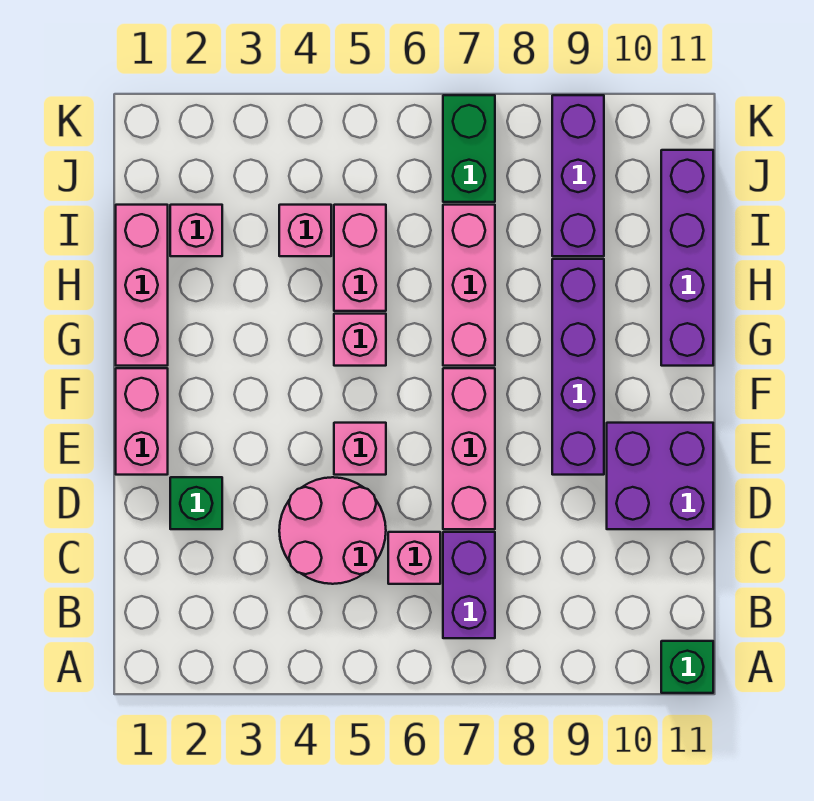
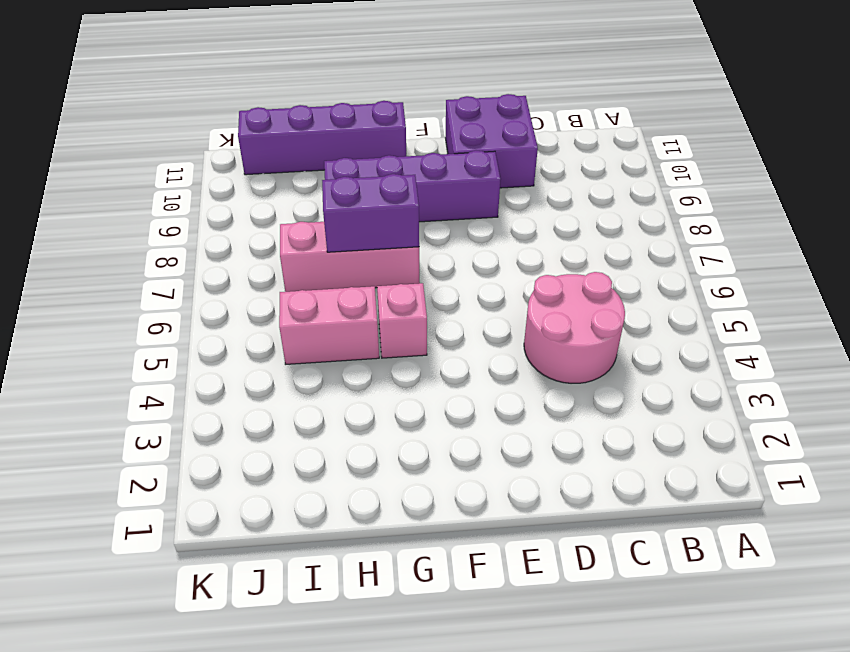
purple 1x2 brick [322,174,419,252] -> purple 1x2 brick moved to [443,532,495,638]
none -> green 1x1 brick [661,641,713,693]
none -> pink 1x1 brick [388,532,440,584]
none -> green 1x1 brick [170,477,222,529]

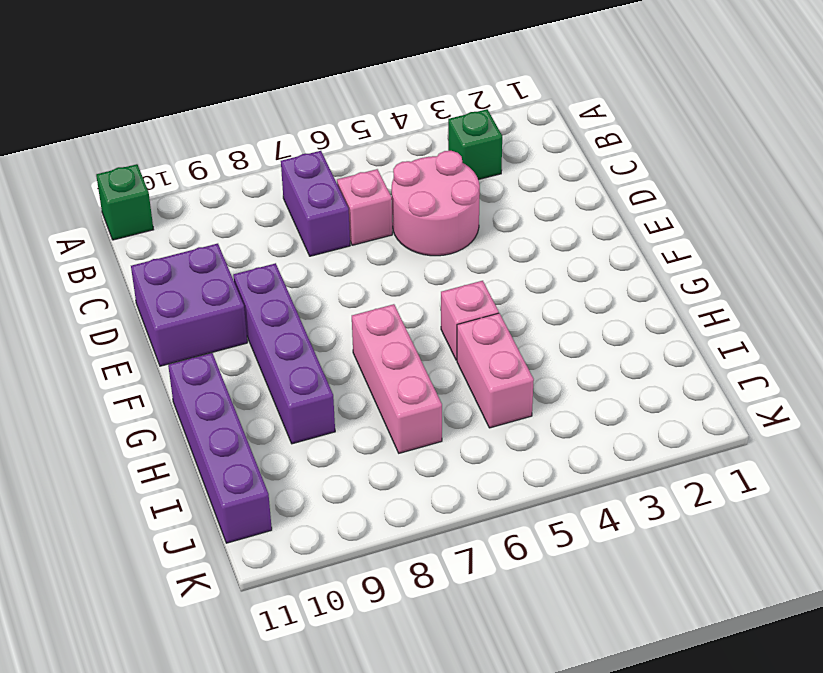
green 1x1 brick [448,109,502,180] -> green 1x1 brick moved to [170,477,222,529]
none -> pink 1x3 brick [443,368,495,529]
none -> pink 1x2 brick [116,368,168,475]
none -> pink 1x1 brick [334,423,386,475]

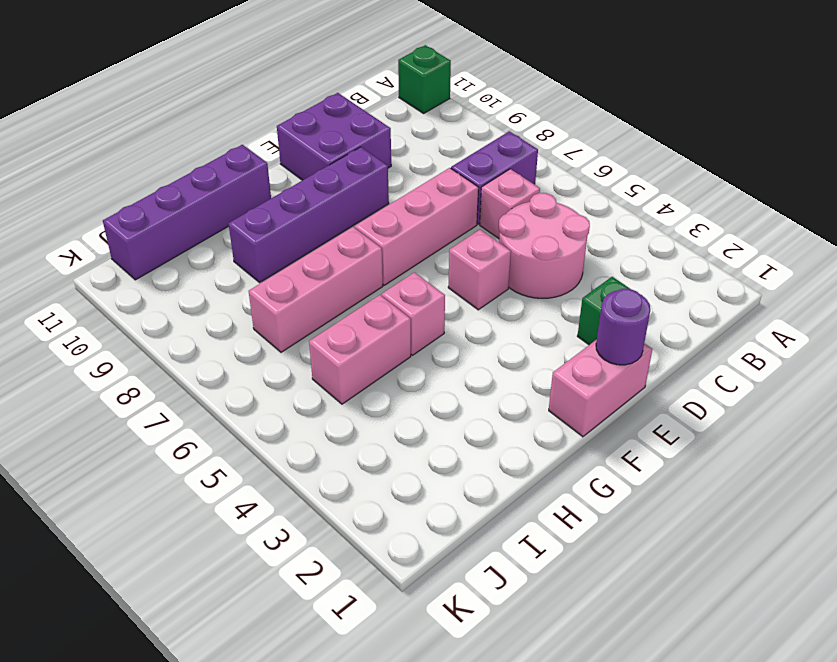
purple 1x1 round brick [596,289,650,365] -> none
none -> pink 1x3 brick [116,205,168,366]
none -> pink 1x1 brick [170,205,222,256]
none -> pink 1x1 brick [279,205,331,256]

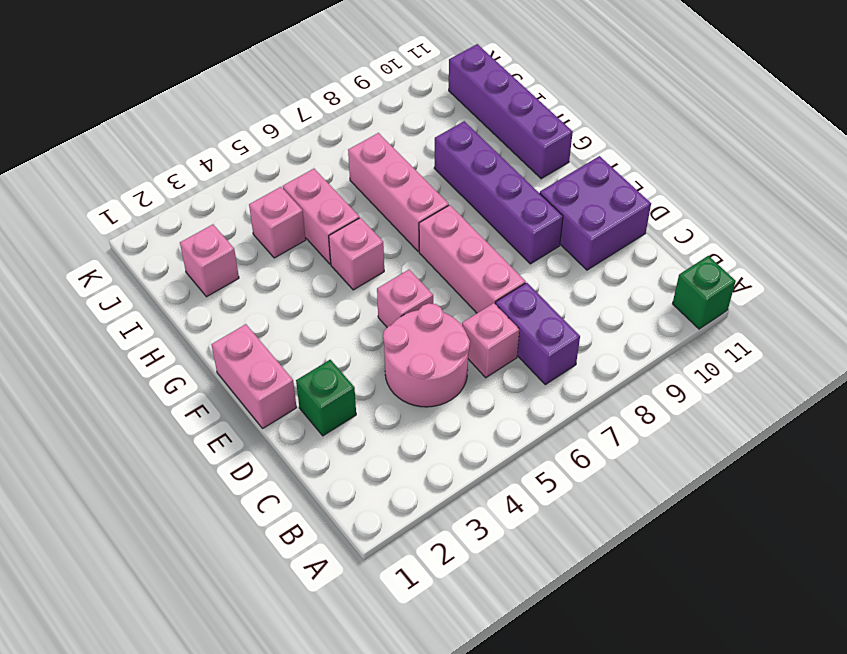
none -> pink 1x3 brick [116,205,168,366]
none -> purple 1x3 brick [552,95,604,256]
none -> green 1x2 brick [443,95,495,202]

